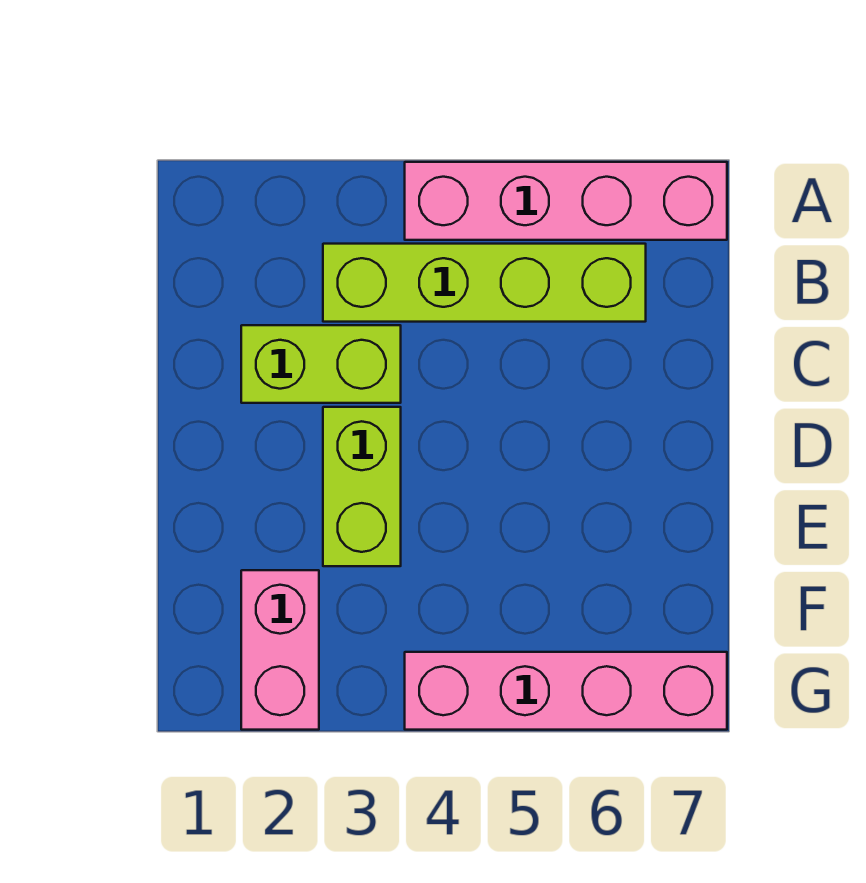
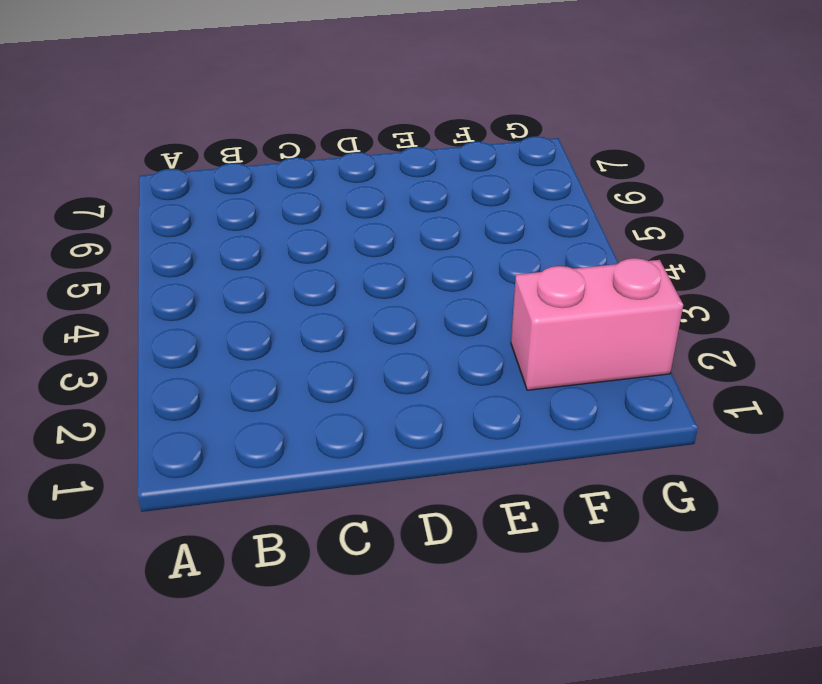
none -> pink 1x4 brick [405,162,727,240]
none -> lime 1x4 brick [323,244,646,322]

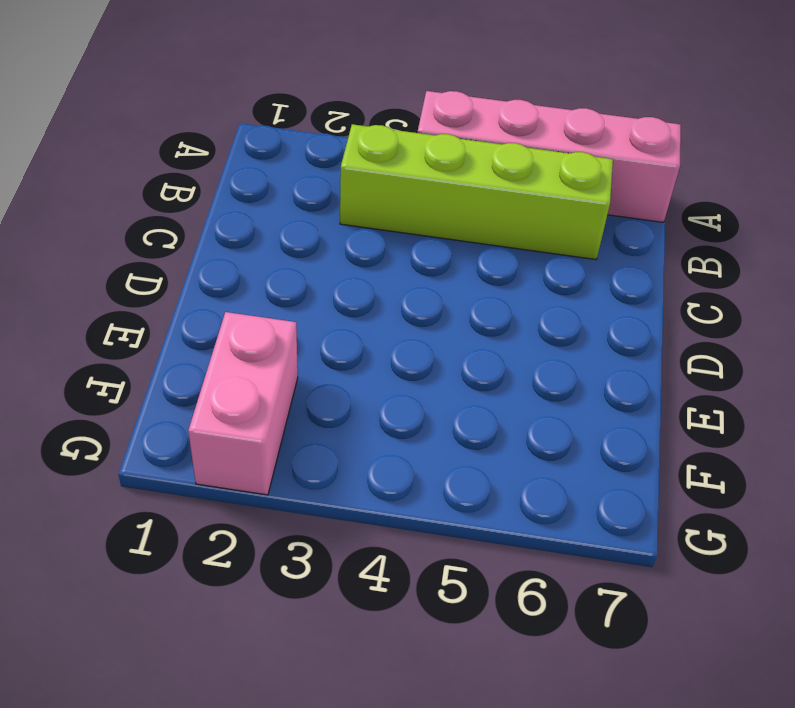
none -> lime 1x2 brick [241,325,401,403]
none -> lime 1x2 brick [323,407,401,566]

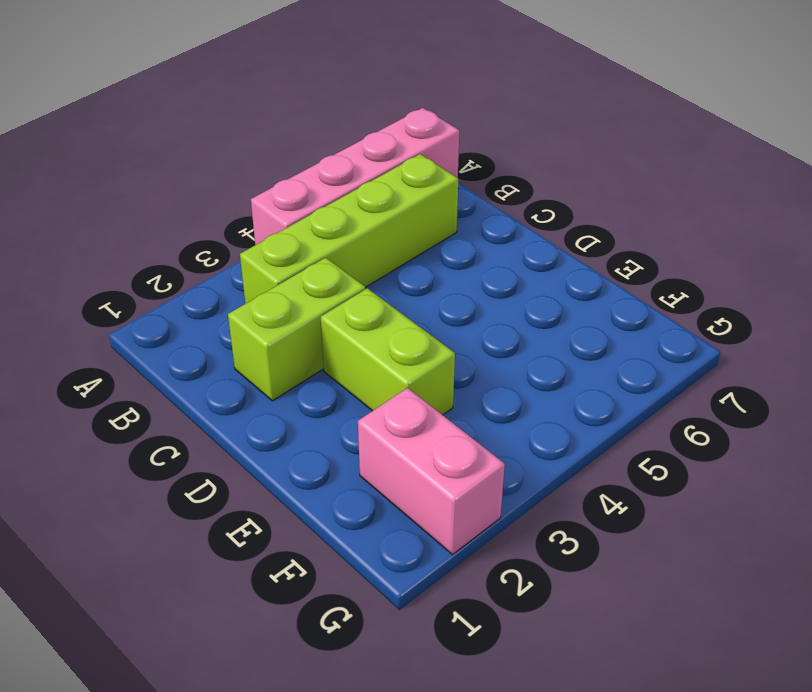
none -> pink 1x4 brick [405,652,727,730]

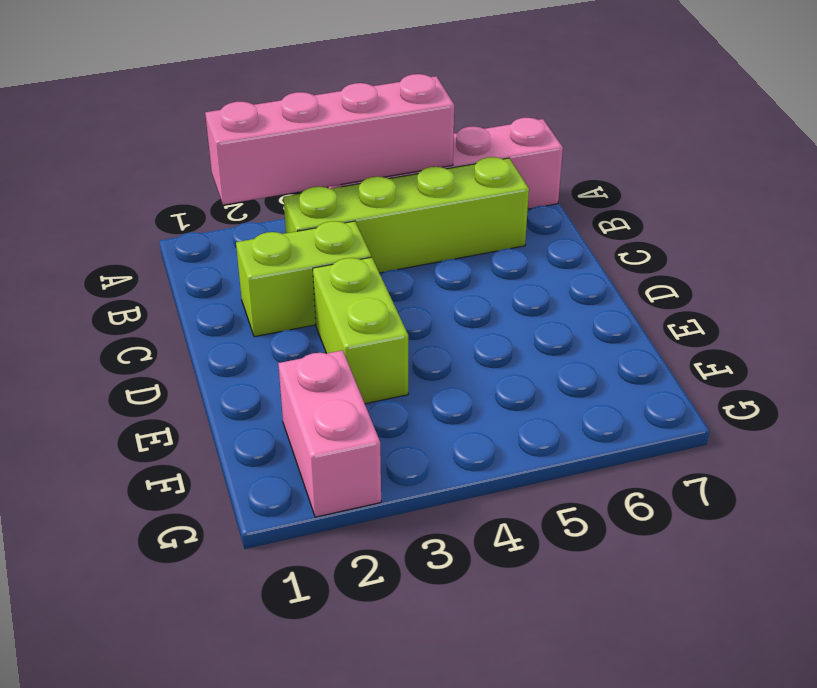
pink 1x4 brick [205,74,454,205] -> pink 1x4 brick moved to [405,652,727,730]

